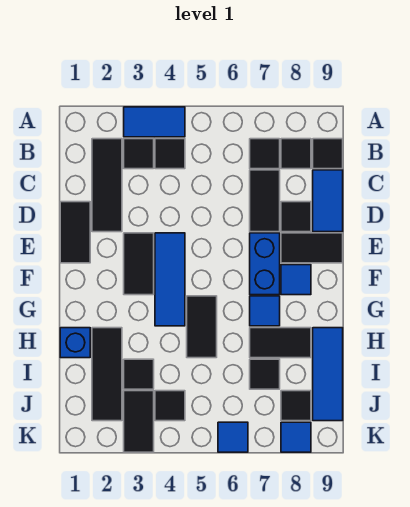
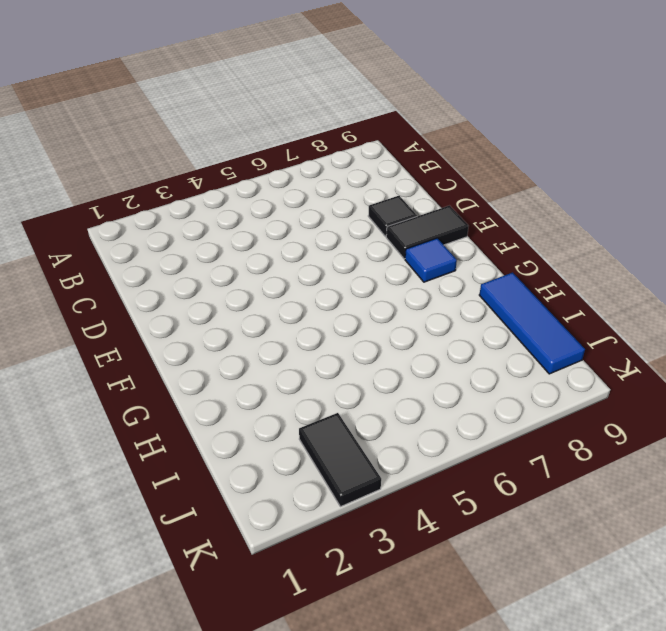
none -> blue 1x2 tile [124,107,185,137]
none -> black 1x3 tile [92,139,122,232]
none -> black 1x1 tile [124,139,154,169]

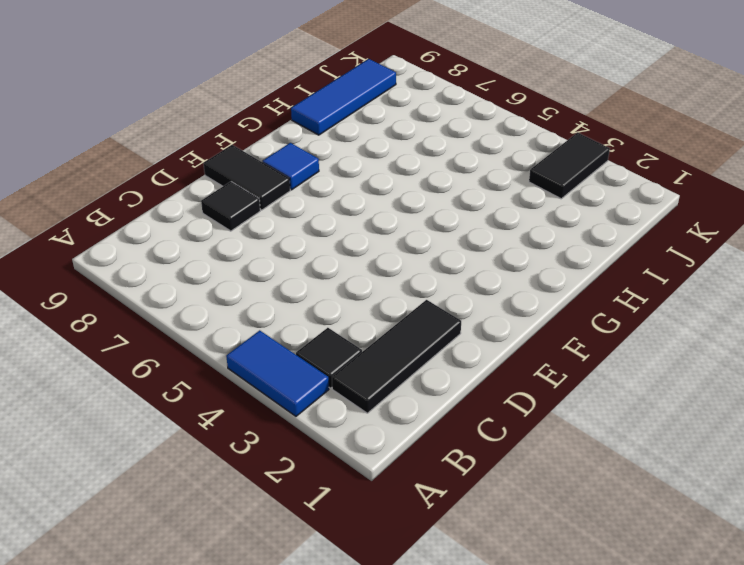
none -> black 1x1 tile [155,139,185,169]
none -> black 1x1 tile [250,139,280,169]
none -> black 1x1 tile [281,139,311,169]

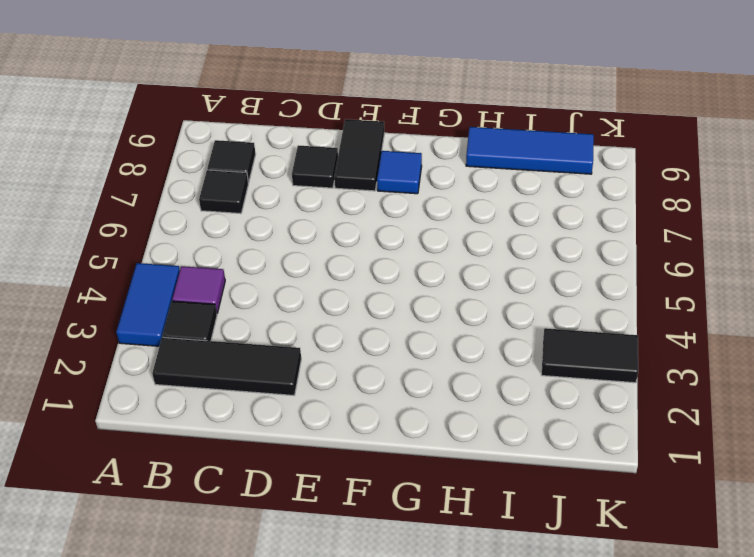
purple 1x1 tile [172,266,225,313] -> black 1x1 tile [155,139,185,169]
none -> black 1x1 tile [313,139,343,169]
none -> black 1x2 tile [250,170,280,232]
none -> blue 1x2 tile [313,170,343,232]

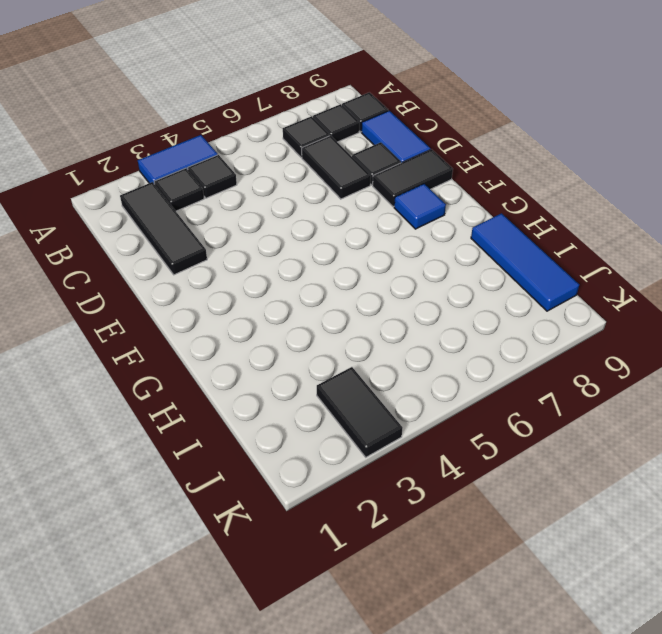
none -> black 1x2 tile [60,202,90,263]
none -> black 1x2 tile [124,233,154,295]
none -> blue 1x3 tile [155,233,185,326]

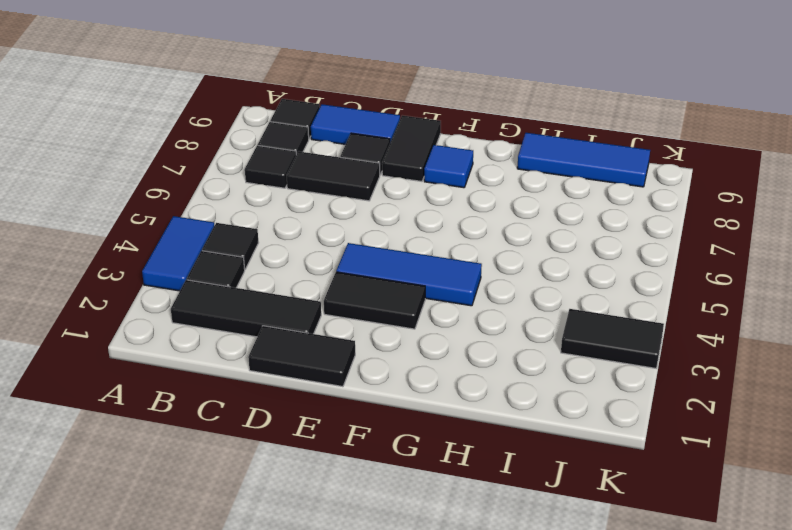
none -> blue 1x2 brick [250,233,280,295]
none -> black 1x2 tile [187,296,217,358]
none -> blue 1x1 tile [250,296,280,326]

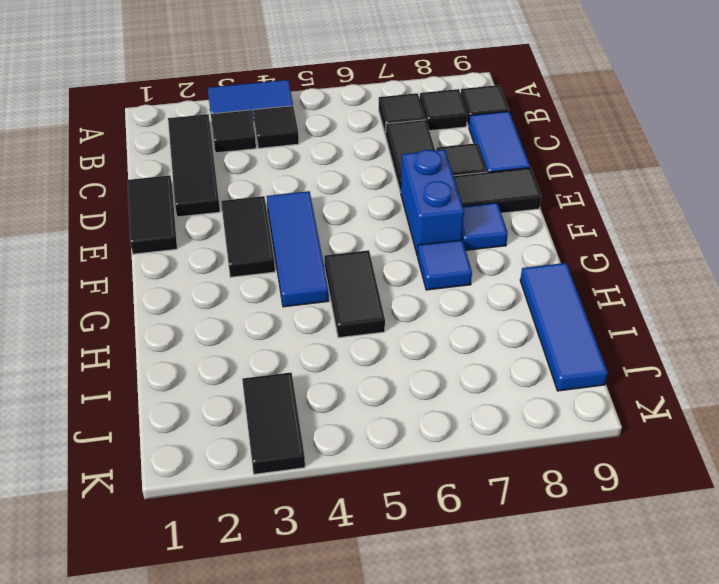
none -> blue 1x1 brick [60,328,90,358]
none -> black 1x3 tile [92,328,122,421]
none -> black 1x2 tile [250,328,311,358]

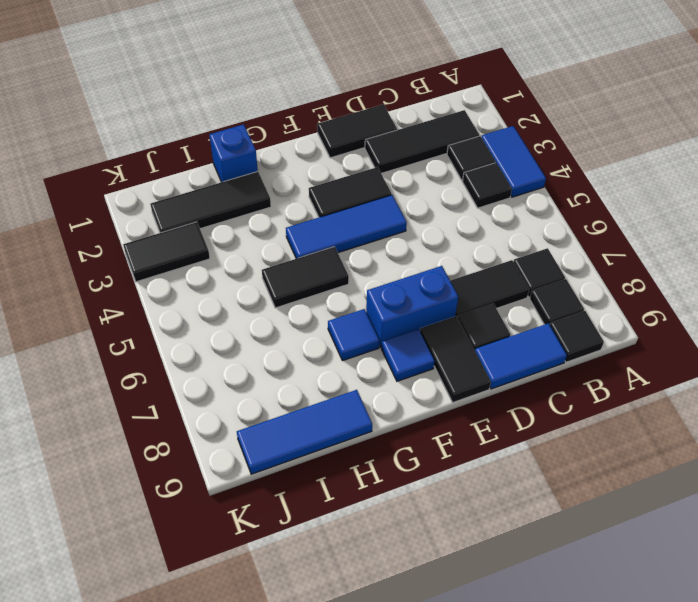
none -> black 1x2 tile [250,328,311,358]
none -> black 1x1 tile [124,359,154,389]
none -> black 1x1 tile [250,359,280,389]

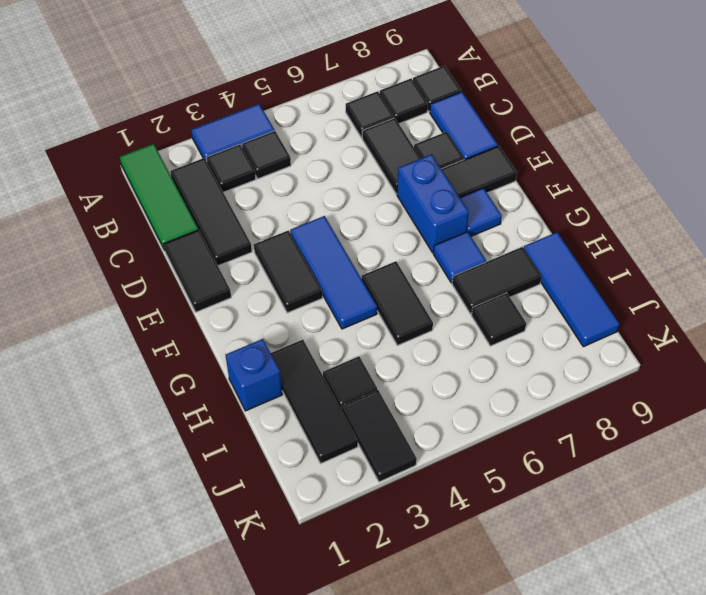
green 1x3 tile [120,144,198,250] -> none
none -> black 1x1 tile [155,391,185,421]
none -> black 1x1 tile [281,391,311,421]
none -> blue 1x1 tile [218,422,248,452]

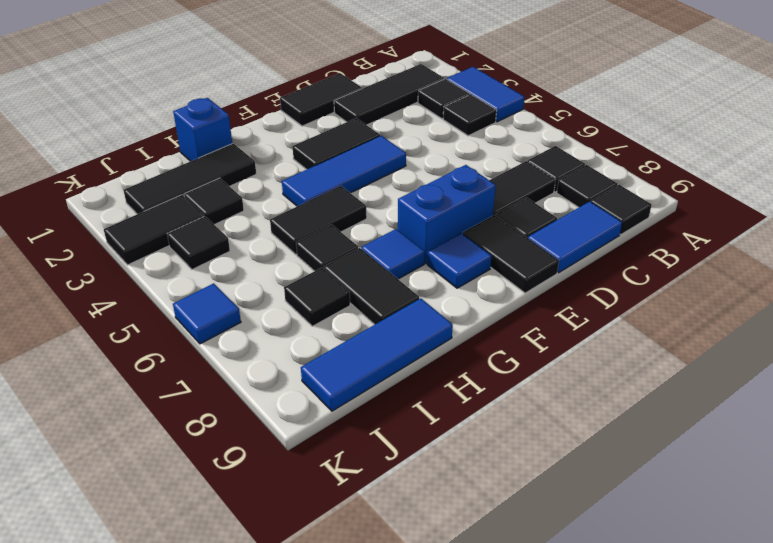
black 1x1 tile [296,225,358,271] -> black 1x1 tile moved to [281,391,311,421]
none -> blue 1x1 tile [281,422,311,452]

